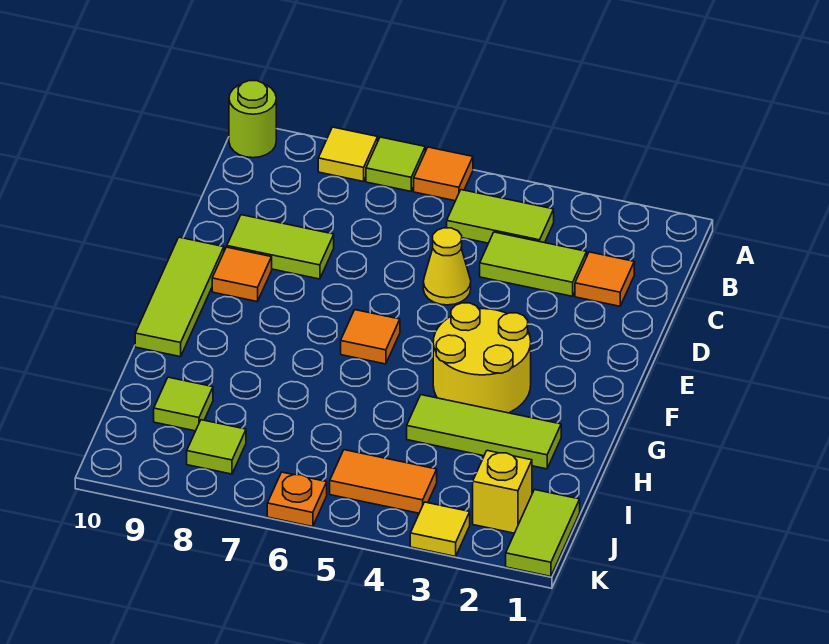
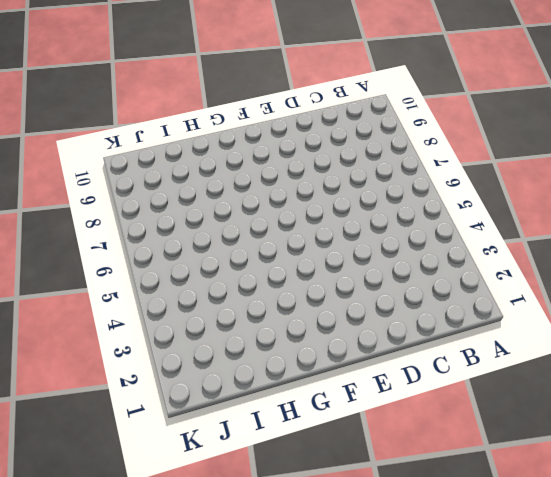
none -> orange 1x1 tile [414,147,473,201]
none -> lime 1x1 tile [366,137,425,191]
none -> yellow 1x1 tile [318,127,378,182]

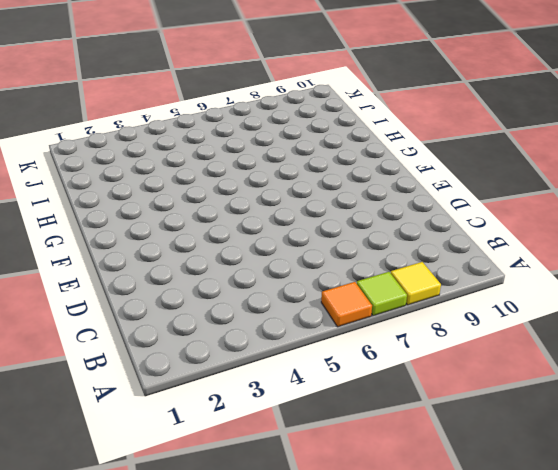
none -> lime 1x1 round brick [229,81,276,158]
none -> lime 1x2 tile [447,190,554,243]
none -> orange 1x1 tile [575,252,634,306]

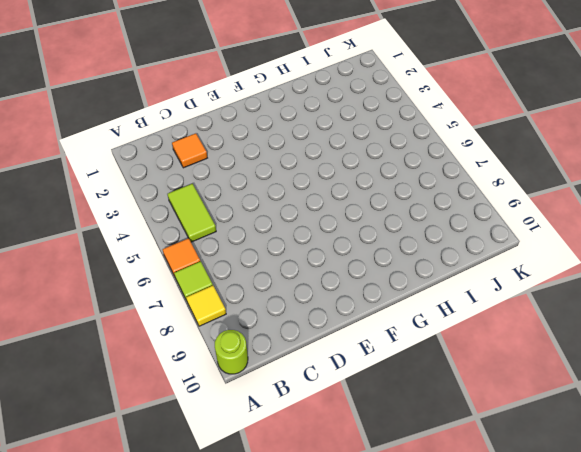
none -> lime 1x2 tile [480,232,587,296]
none -> yellow 1x1 cone [423,228,471,305]
none -> lime 1x2 tile [227,215,334,279]

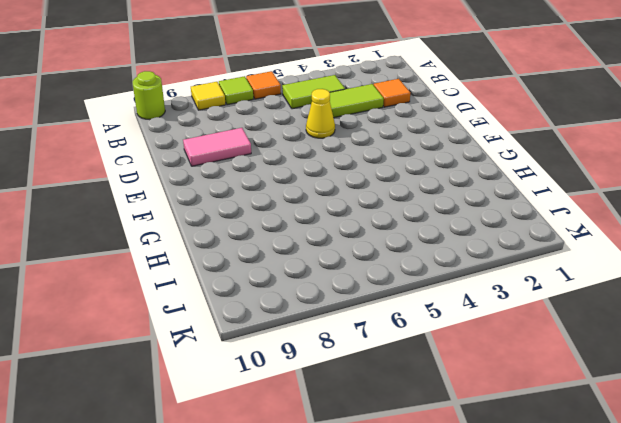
pink 1x2 tile [183,128,251,166] -> lime 1x2 tile [227,215,334,279]
none -> orange 1x1 tile [212,247,272,302]
none -> lime 1x3 tile [135,237,224,357]
none -> yellow 2x2 round brick [433,303,531,413]

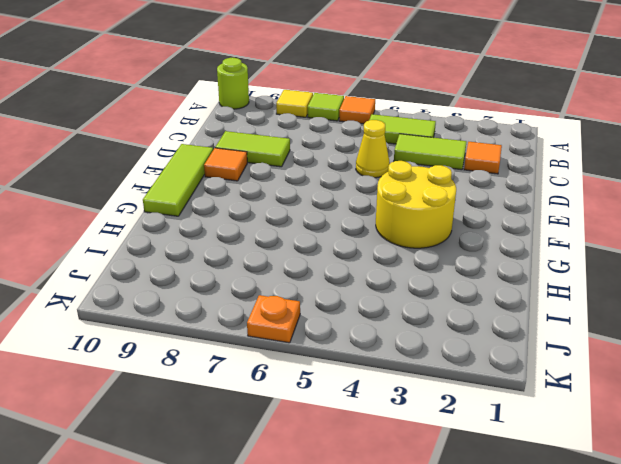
none -> orange 1x1 tile [341,310,400,364]
none -> lime 1x3 tile [407,395,561,469]
none -> lime 1x1 tile [154,377,213,431]

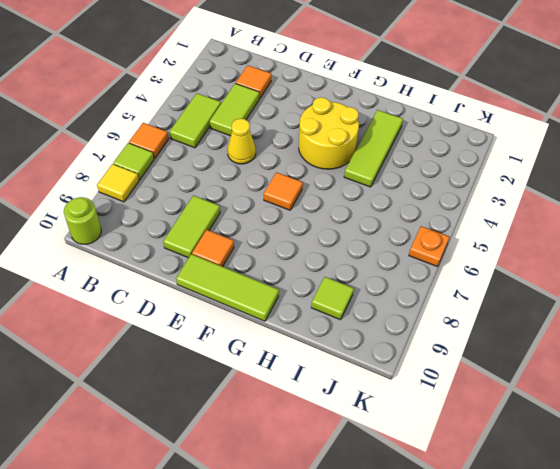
none -> lime 1x2 tile [506,490,580,576]
none -> yellow 1x1 brick [473,451,532,533]
none -> orange 1x2 tile [330,450,437,513]

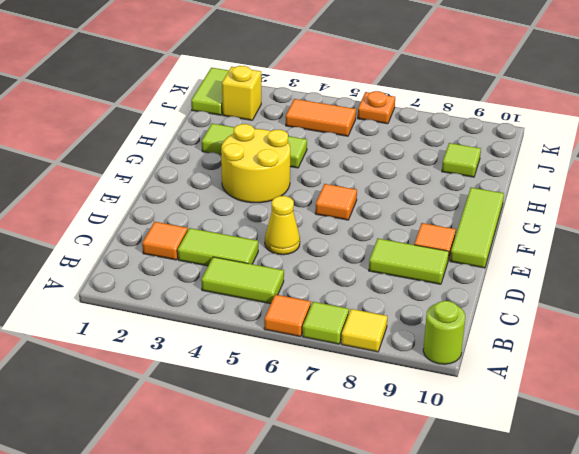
none -> lime 1x1 tile [187,420,246,474]
none -> yellow 1x1 tile [410,502,470,556]

